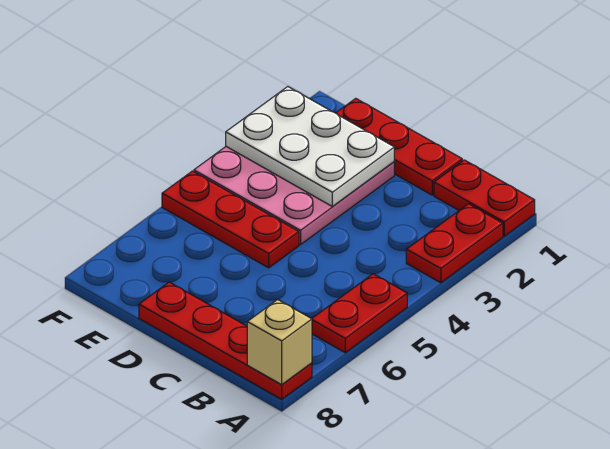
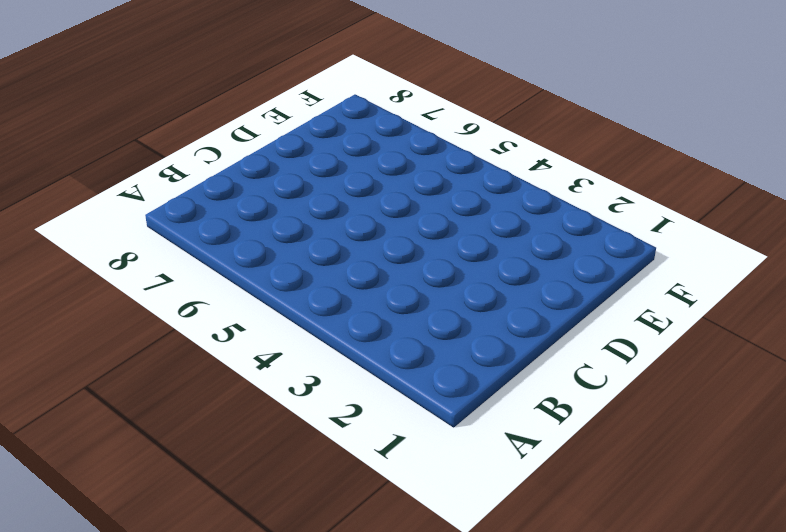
none -> red 1x2 plate [434,160,535,236]
none -> red 1x2 plate [406,204,503,283]

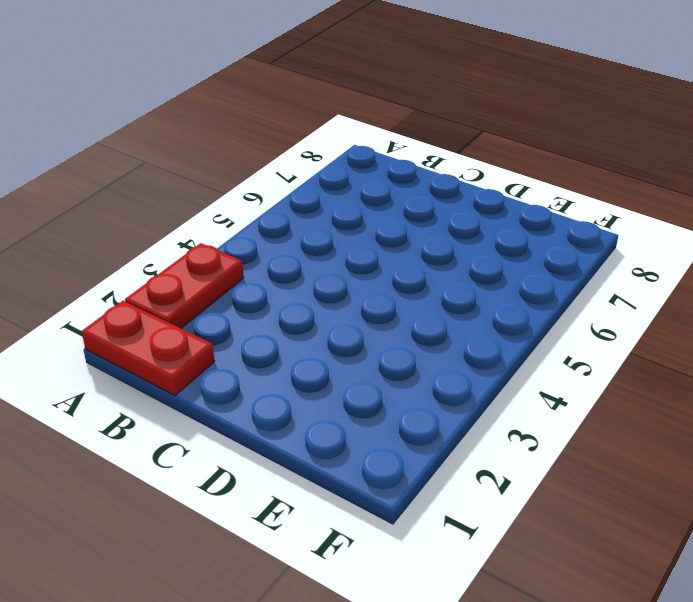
none -> red 1x2 plate [312,274,407,353]
none -> red 1x4 plate [139,282,312,399]

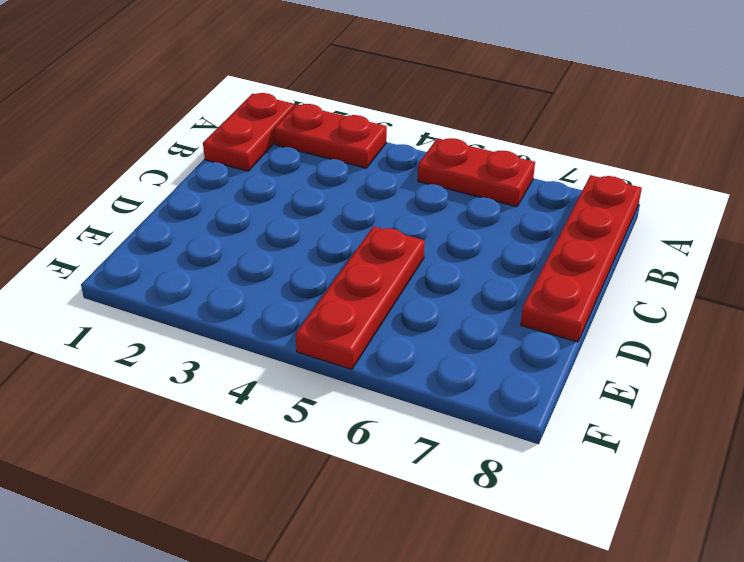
none -> red 1x3 plate [336,98,462,195]
none -> pink 3x3 plate [194,147,394,245]

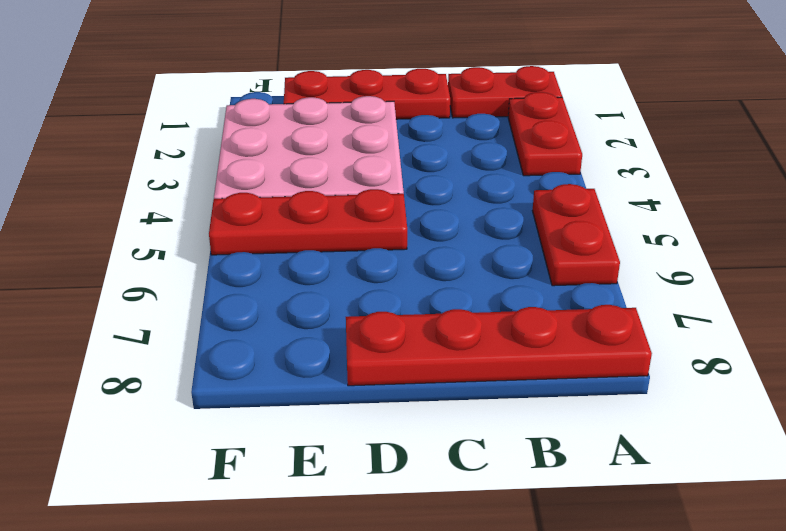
none -> tan 1x1 brick [247,299,312,385]
none -> white 2x3 plate [226,87,394,206]

